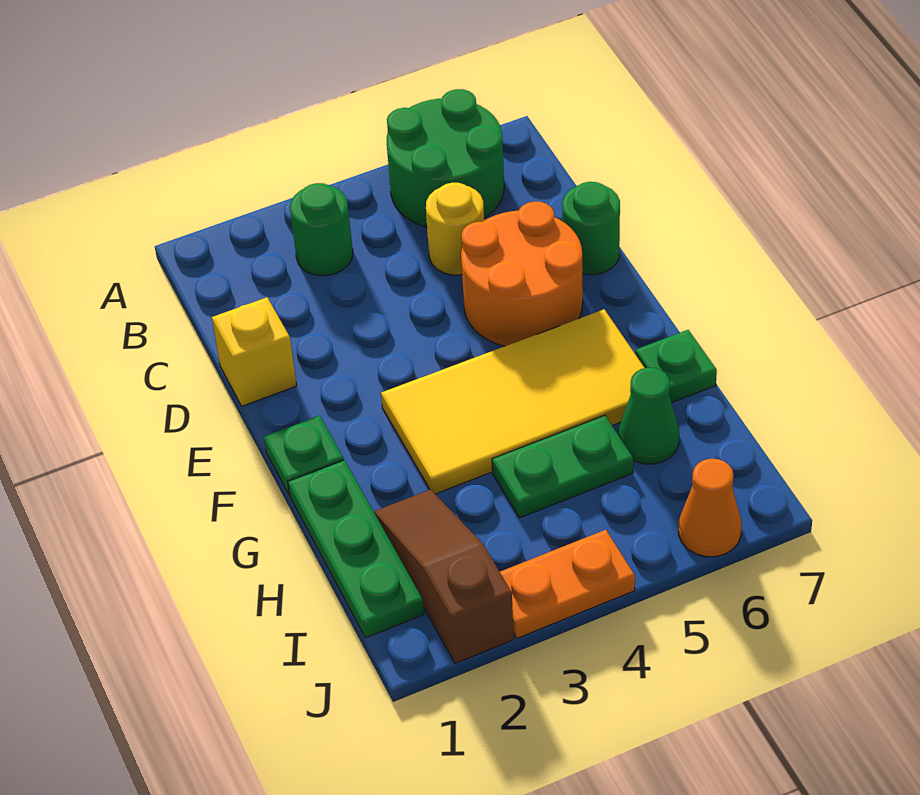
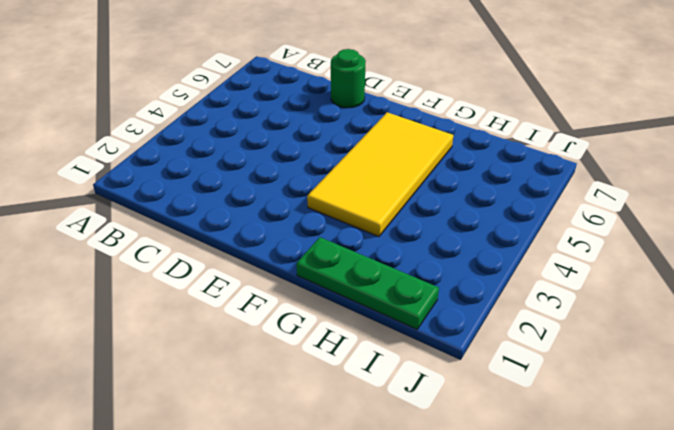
none -> green 2x2 round brick [387,89,504,227]
none -> green 1x1 round brick [290,183,353,275]
none -> yellow 1x1 round brick [426,183,484,275]

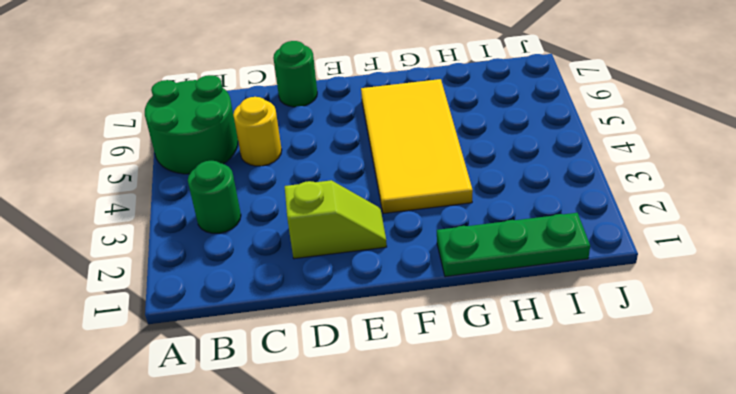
lime 1x2 slope [285,180,387,259] -> none
none -> yellow 1x1 brick [212,297,297,406]
none -> orange 2x2 round brick [461,202,583,346]
none -> green 1x1 plate [264,416,344,495]

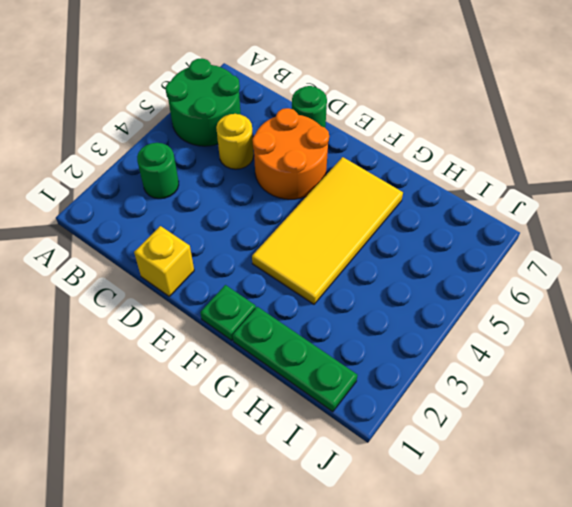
none -> green 1x1 plate [635,330,717,403]
none -> brown 1x3 slope [374,490,514,663]
none -> green 1x2 plate [492,416,633,518]

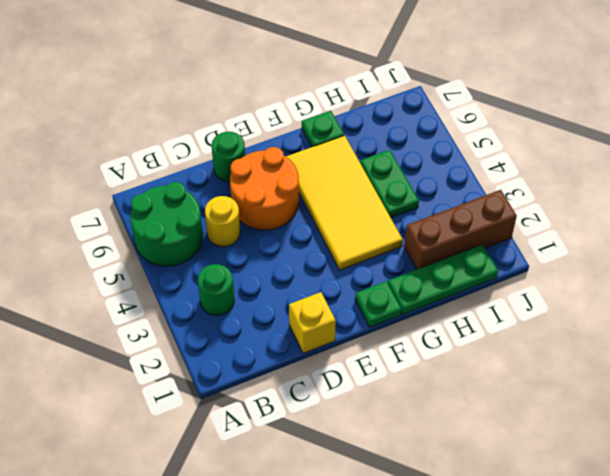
brown 1x3 brick [404,190,517,269] -> brown 1x3 slope [374,490,514,663]
none -> green 1x1 cone [619,368,679,464]
none -> orange 1x2 plate [500,530,635,638]
none -> orange 1x1 cone [679,459,742,557]

